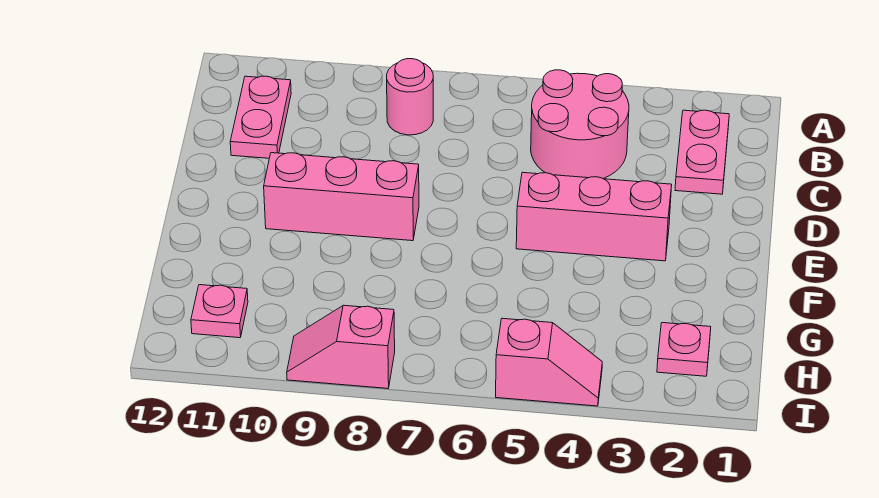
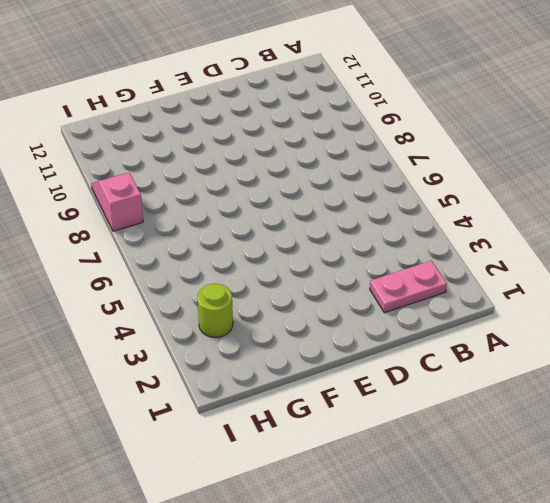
lime 1x1 round brick [197,283,233,337] -> none
none -> pink 2x2 round brick [531,70,629,179]
none -> pink 1x1 round brick [387,59,433,135]

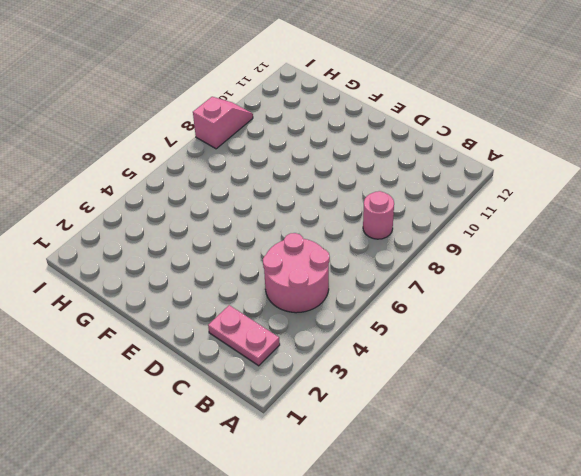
none -> pink 1x2 plate [230,76,291,158]
none -> pink 1x3 brick [516,172,672,261]

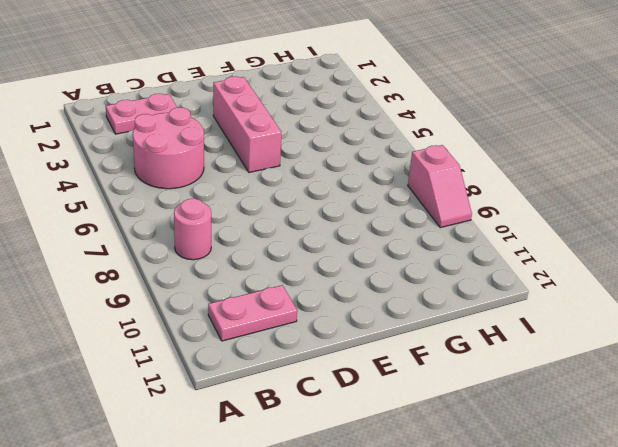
none -> pink 1x3 brick [264,153,419,241]
none -> pink 1x1 plate [657,323,711,376]

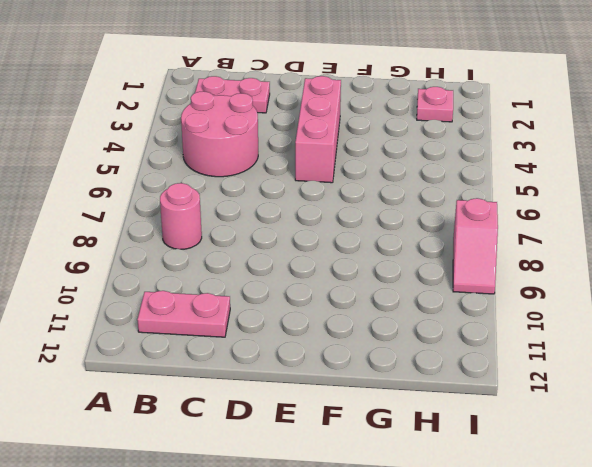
none -> pink 1x3 brick [264,153,419,241]
none -> pink 1x1 plate [191,285,248,338]

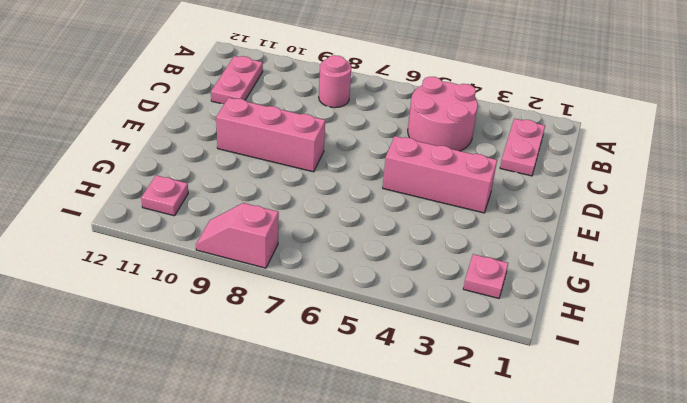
none -> pink 1x2 slope [496,318,602,406]

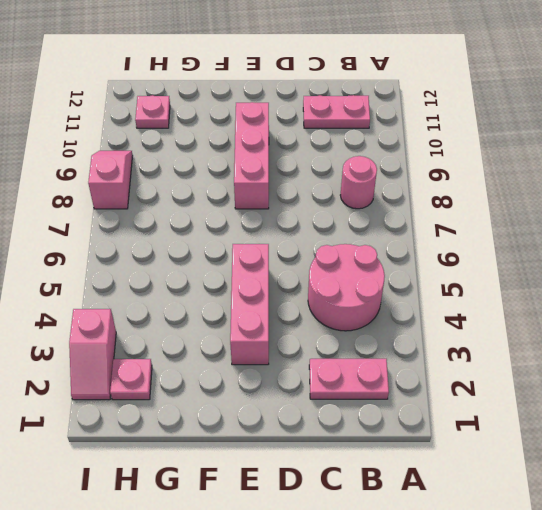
pink 1x2 slope [69,309,116,400] -> pink 1x2 slope moved to [496,318,602,406]

